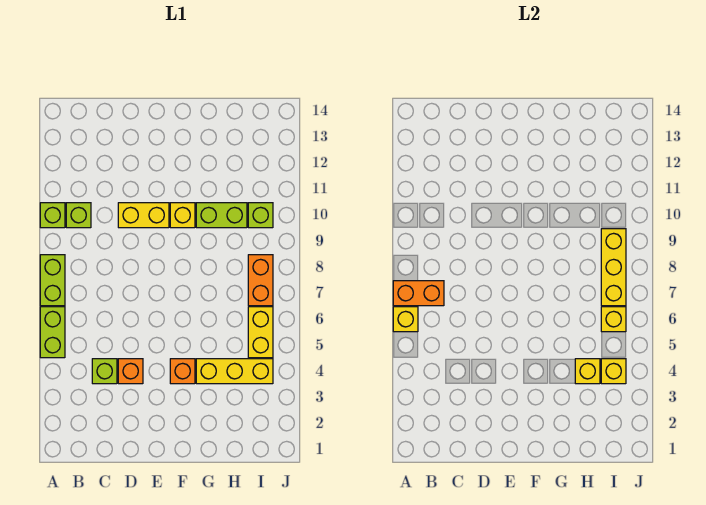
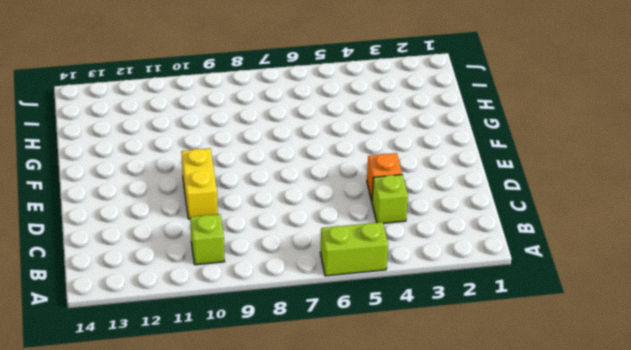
none -> lime 1x2 brick [40,255,65,306]
none -> lime 1x1 brick [40,203,65,228]
none -> orange 1x1 brick [170,359,195,384]

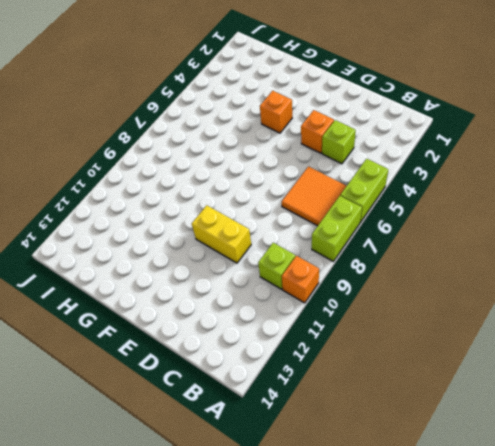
orange 1x1 brick [282,256,319,303] -> lime 1x1 brick [40,203,65,228]
orange 2x2 tile [282,167,346,226] -> none
none -> yellow 1x1 brick [170,203,195,228]
none -> yellow 1x3 brick [196,359,273,384]
none -> lime 1x2 brick [196,203,247,228]

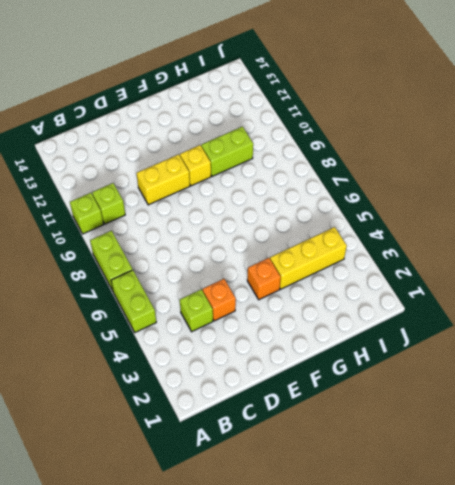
none -> yellow 1x2 brick [248,307,273,358]
none -> orange 1x2 brick [248,255,273,306]
none -> lime 1x1 brick [248,203,273,228]

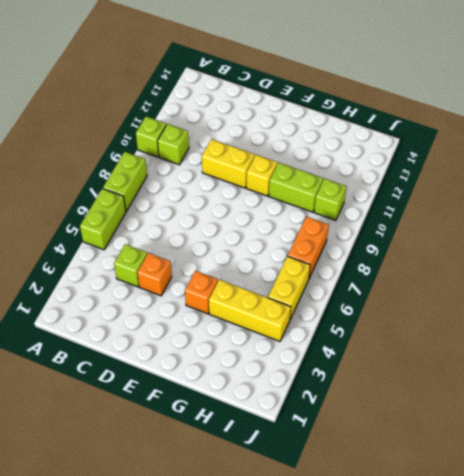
none -> yellow 1x1 brick [393,307,418,332]
none -> orange 1x2 brick [393,281,444,306]
none -> yellow 1x1 brick [575,359,600,384]

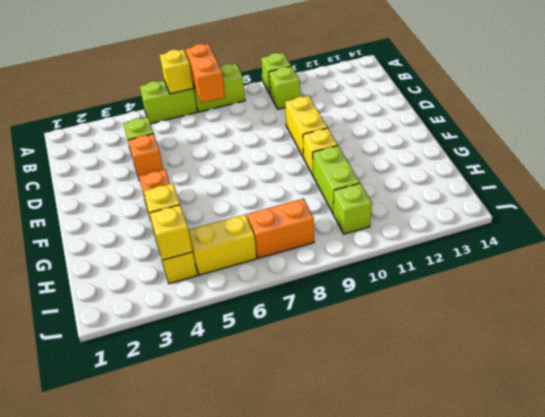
none -> yellow 1x1 brick [601,307,626,332]
none -> yellow 1x3 brick [601,229,626,306]

